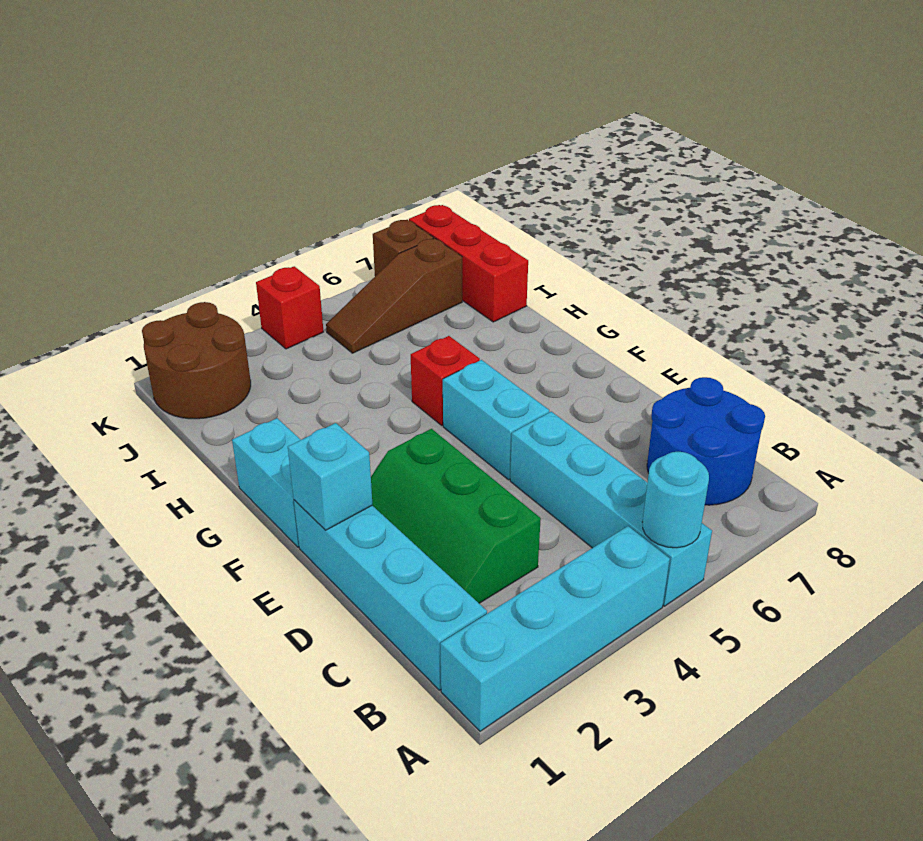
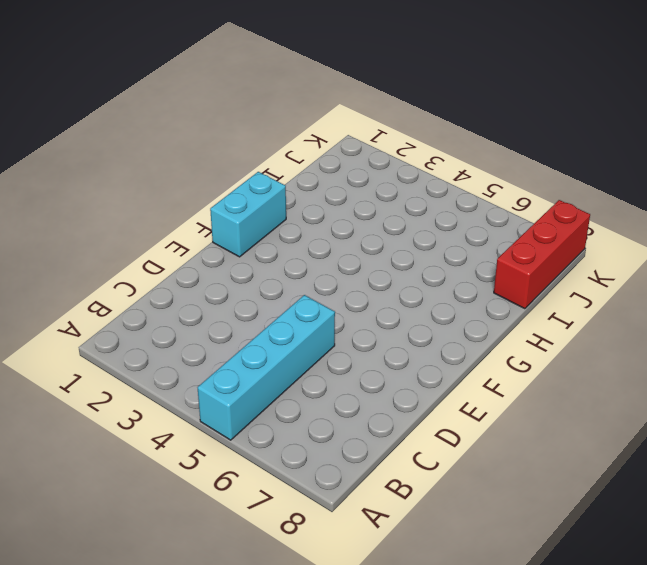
none -> cyan 1x4 brick [440,526,670,731]
none -> cyan 1x4 brick [294,500,487,690]
none -> blue 2x2 round brick [647,377,765,505]

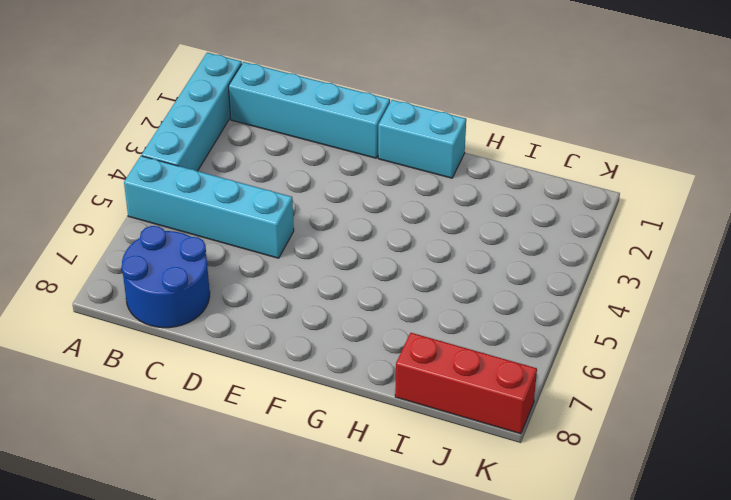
none -> green 2x3 slope [371,429,541,603]
none -> cyan 1x2 brick [443,360,549,480]
none -> red 1x1 brick [411,336,480,425]

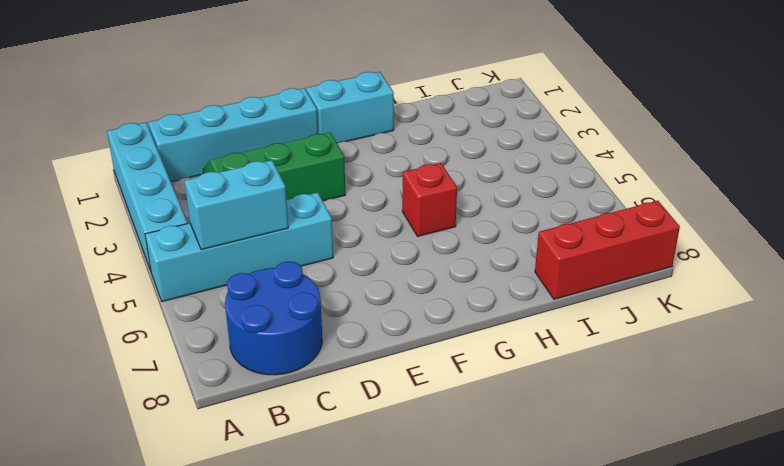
cyan 1x2 brick [184,160,288,250] -> cyan 1x2 brick moved to [443,360,549,480]
none -> brown 2x2 round brick [142,302,251,419]
none -> brown 1x3 slope [326,238,462,353]
none -> red 1x1 brick [256,266,324,349]

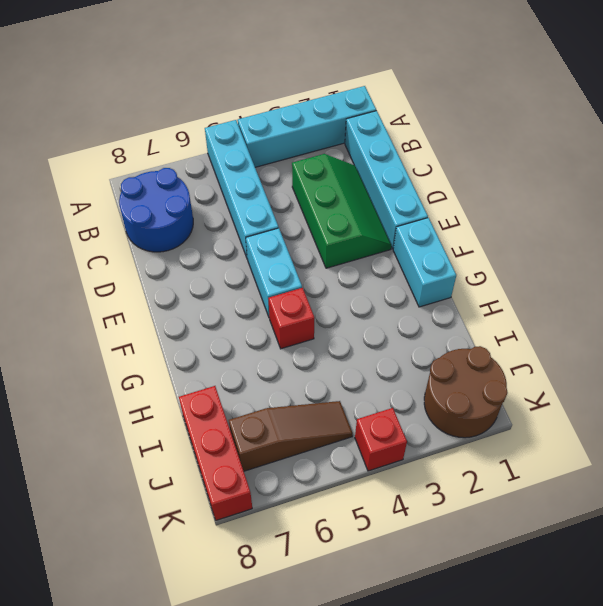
none -> brown 1x1 brick [373,220,434,276]
none -> cyan 1x1 round brick [643,452,709,548]
none -> cyan 1x1 brick [288,423,373,530]

